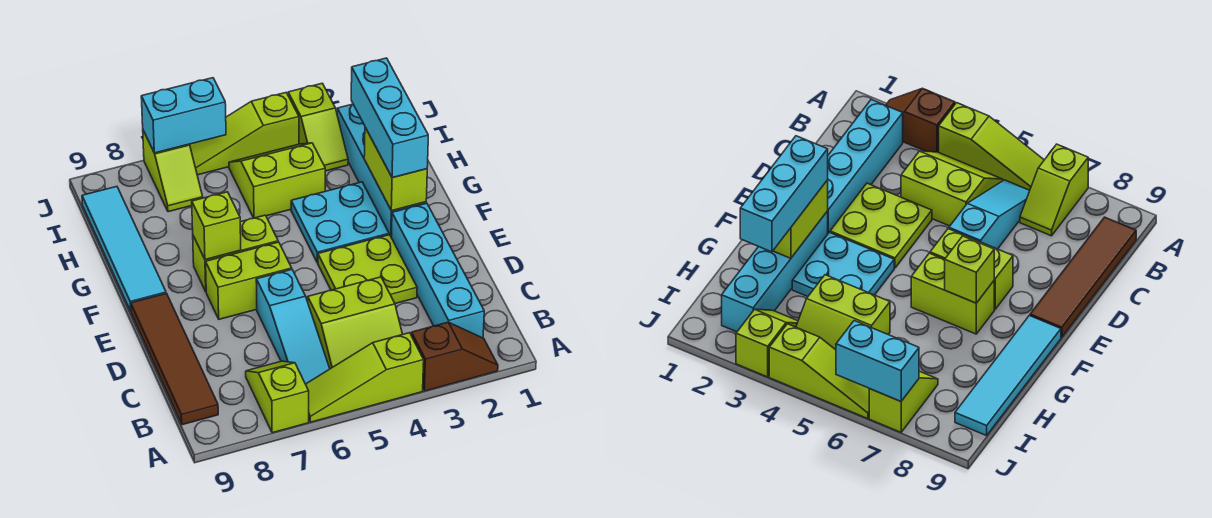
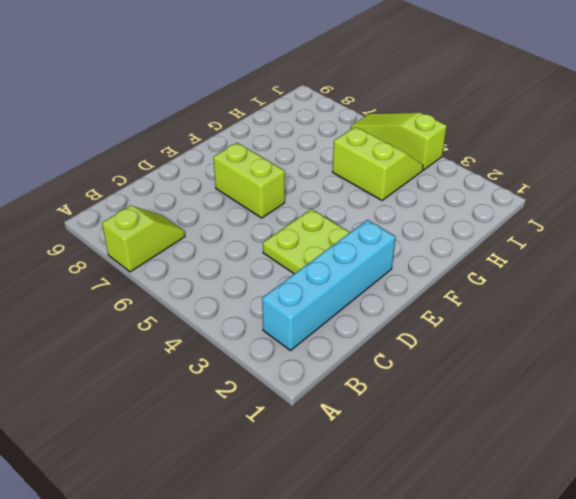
none -> brown 1x2 slope [411,322,498,391]
none -> lime 1x3 slope [306,333,424,422]
none -> lime 2x2 slope [308,277,403,369]

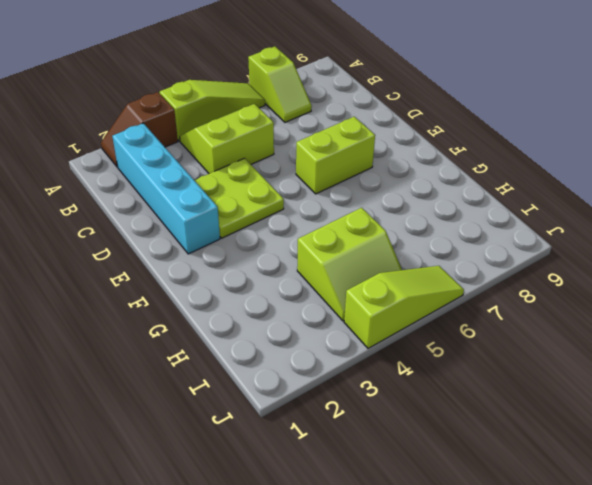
none -> cyan 1x3 slope [256,270,330,384]
none -> brown 1x4 tile [131,293,218,425]
none -> cyan 1x4 brick [337,104,426,236]

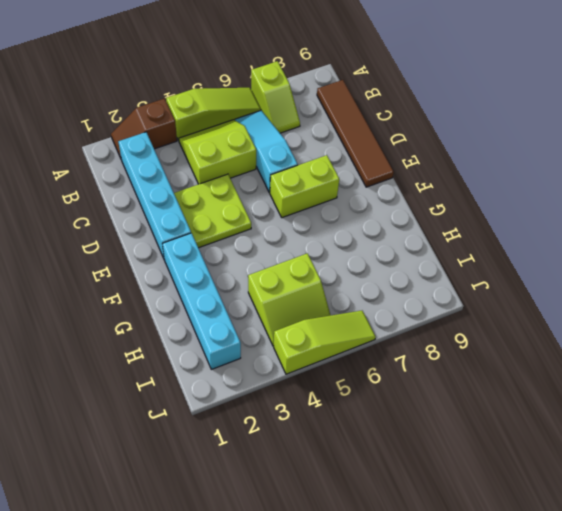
none -> cyan 2x2 plate [291,182,389,263]
none -> lime 1x2 brick [193,215,278,291]
none -> cyan 1x4 tile [82,187,166,311]

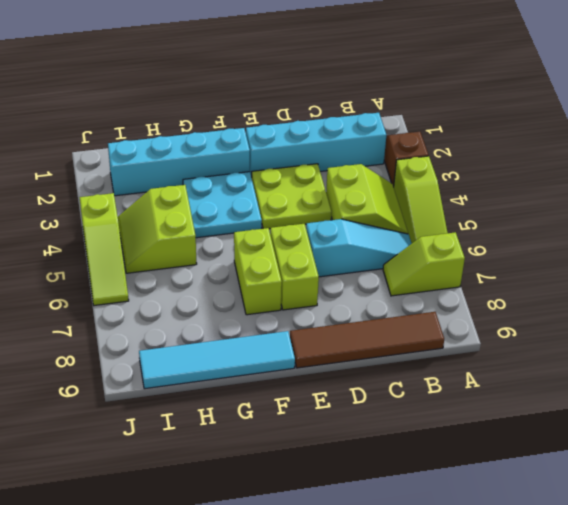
none -> lime 1x2 slope [288,83,348,171]
none -> lime 1x2 slope [143,130,203,212]
none -> lime 1x2 brick [364,127,427,211]

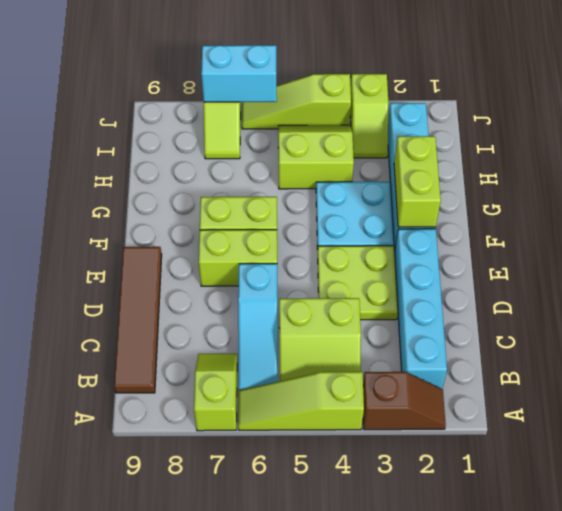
none -> cyan 1x4 tile [82,187,166,311]
none -> lime 1x1 brick [192,192,241,260]
none -> cyan 1x3 brick [351,58,428,178]

